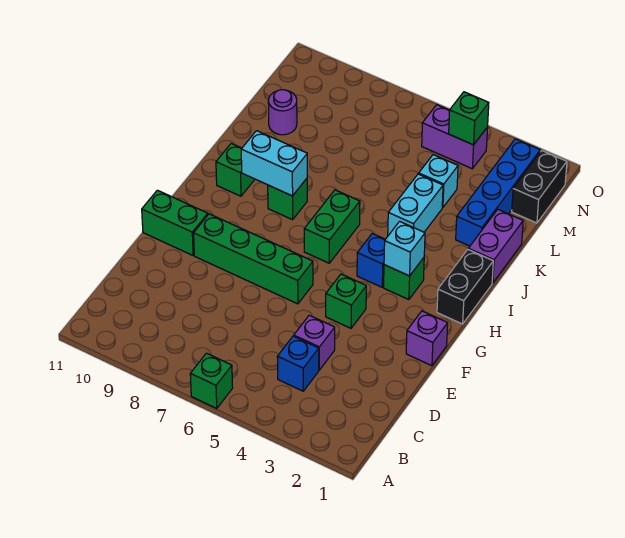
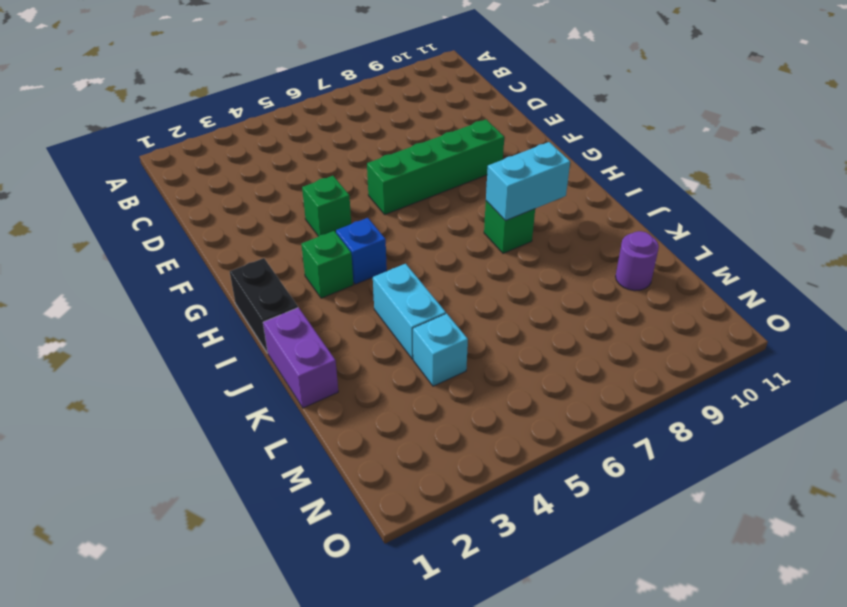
none -> green 1x1 brick [190,353,233,408]
none -> blue 1x1 brick [277,336,319,391]
none -> purple 1x1 brick [294,315,335,370]

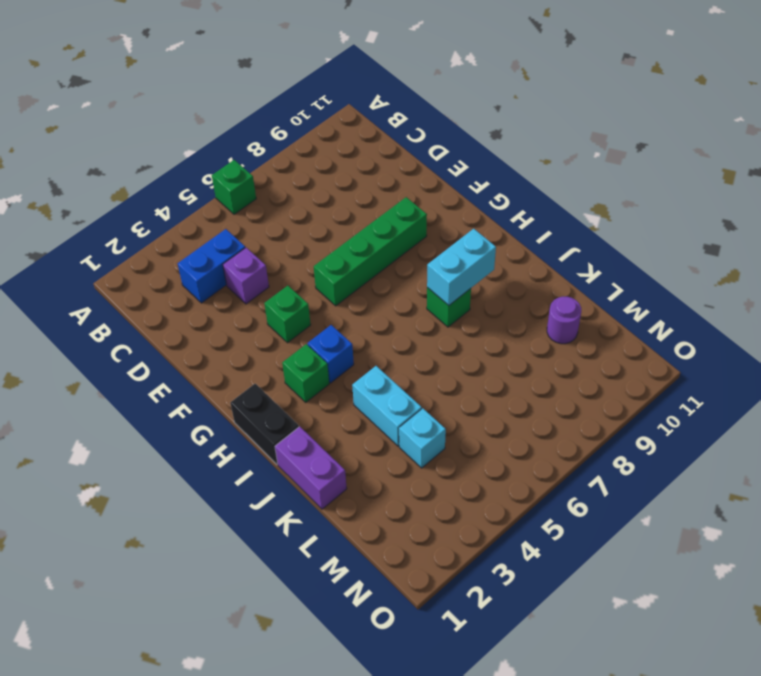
blue 1x2 brick [178,229,245,303] -> blue 1x1 brick [277,336,319,391]
none -> purple 1x1 brick [406,311,448,366]
none -> green 1x2 brick [142,190,208,255]
none -> green 1x2 brick [304,190,360,263]

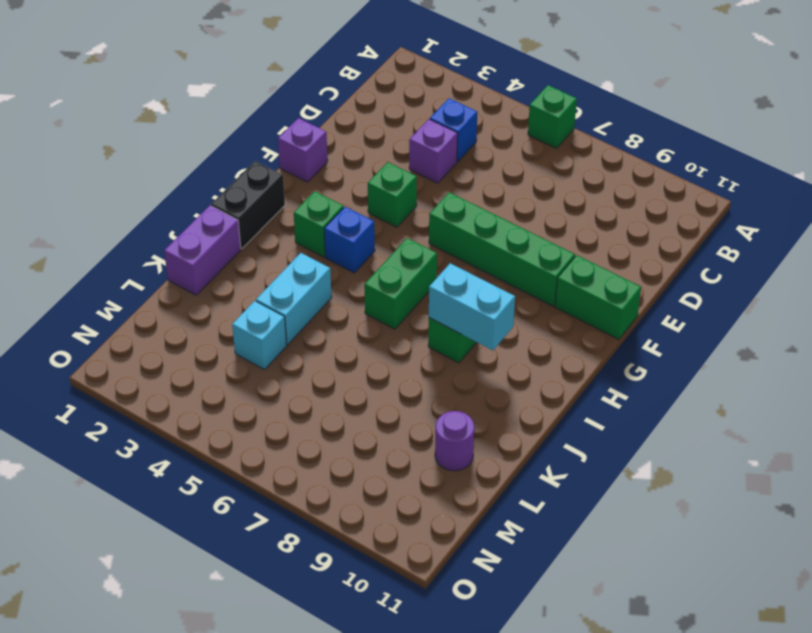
none -> green 1x1 brick [216,143,255,196]
none -> blue 1x4 brick [456,139,540,246]
none -> black 1x2 brick [512,151,567,223]

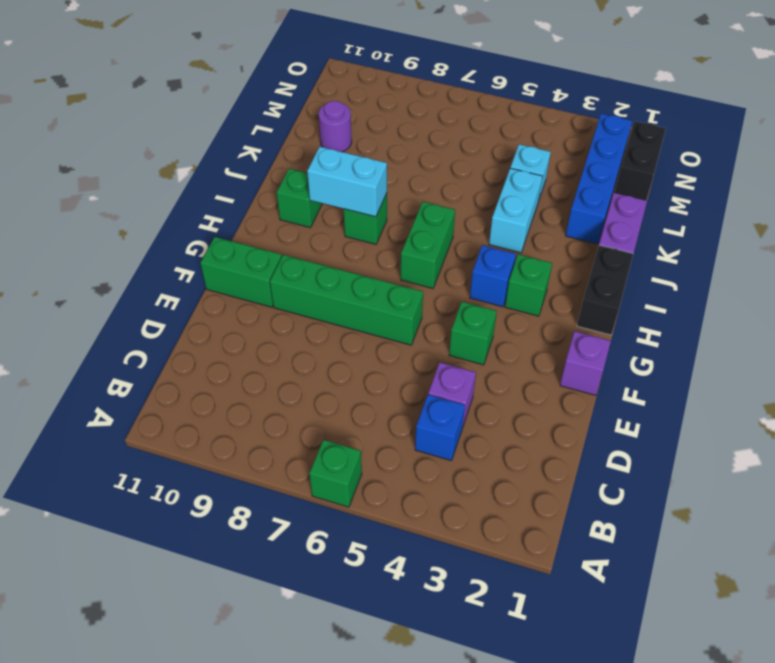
none -> purple 1x2 brick [422,105,488,169]
none -> cyan 1x1 brick [384,221,425,276]
none -> green 1x1 brick [449,92,489,145]

